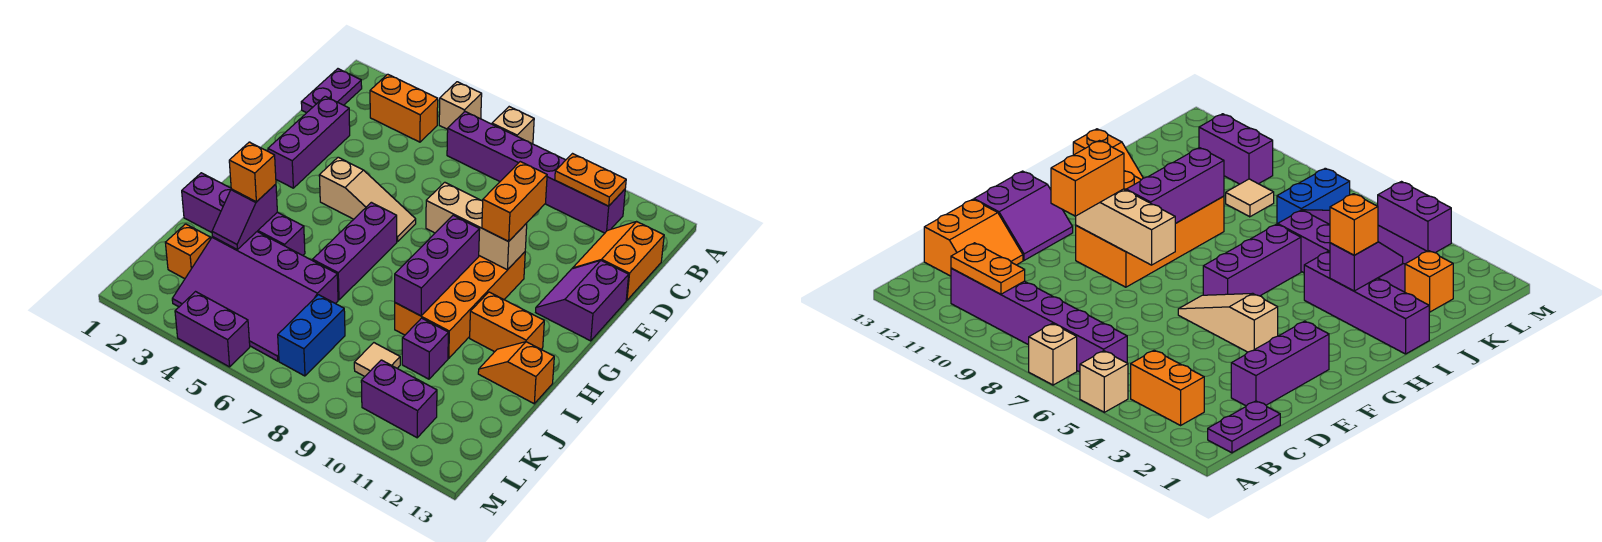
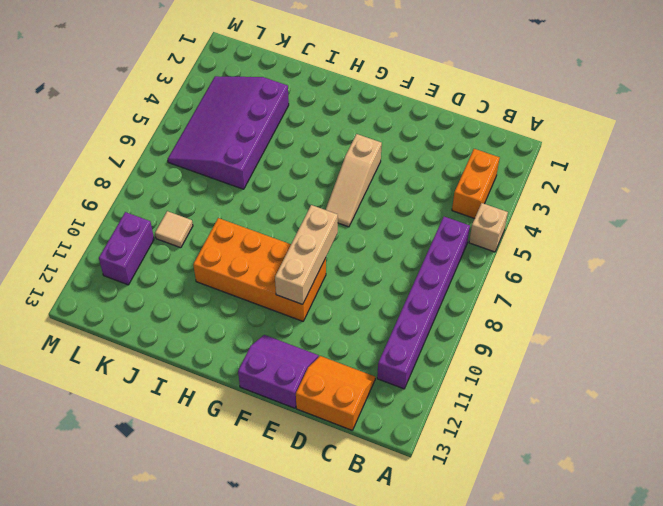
none -> tan 1x1 brick [492,107,534,144]
none -> purple 1x2 plate [301,69,362,113]
none -> purple 1x3 brick [268,96,350,188]

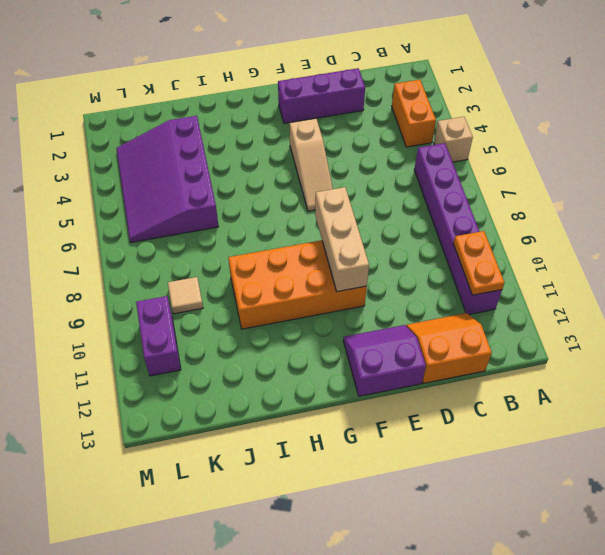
none -> tan 1x1 brick [492,107,534,144]
none -> purple 1x2 plate [301,69,362,113]
none -> purple 1x3 brick [313,202,397,300]

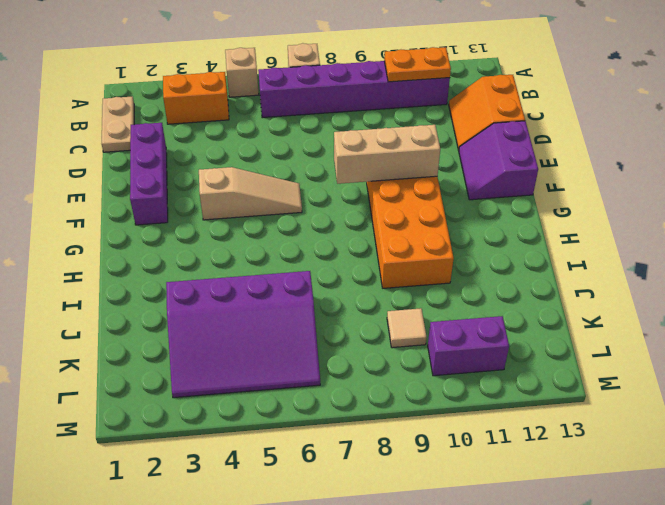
tan 1x2 plate [101,97,134,152] -> purple 1x2 plate [301,69,362,113]
none -> purple 1x3 brick [313,202,397,300]
none -> orange 1x2 brick [470,292,544,352]
none -> purple 1x4 brick [182,173,305,255]

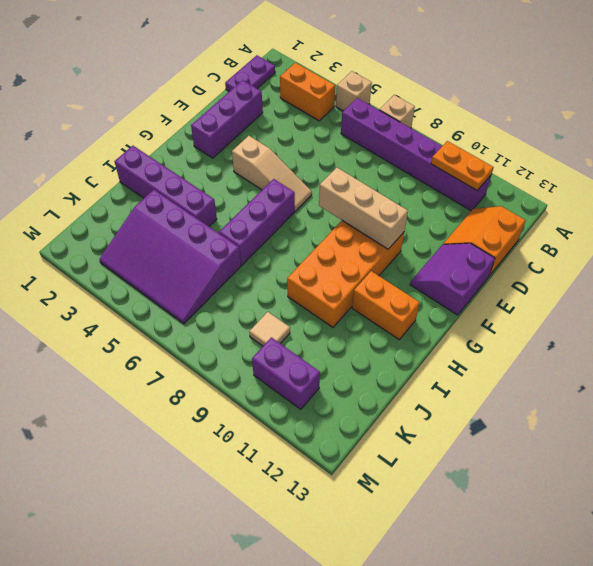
none -> orange 1x2 slope [478,342,554,404]
none -> purple 1x1 brick [402,318,448,379]
none -> orange 1x1 brick [165,224,210,279]

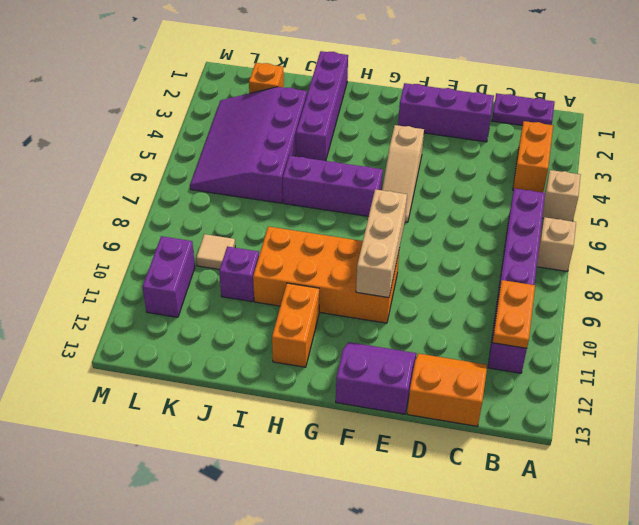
none -> orange 1x2 slope [478,342,554,404]
none -> blue 1x2 brick [278,295,345,376]
none -> purple 1x2 brick [175,292,250,367]

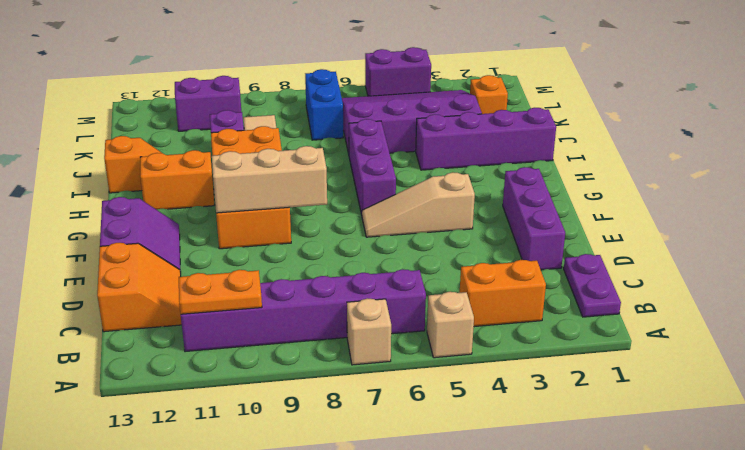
none -> purple 1x3 brick [395,215,480,316]
none -> purple 1x2 slope [212,184,277,249]
none -> orange 1x2 brick [482,162,547,241]

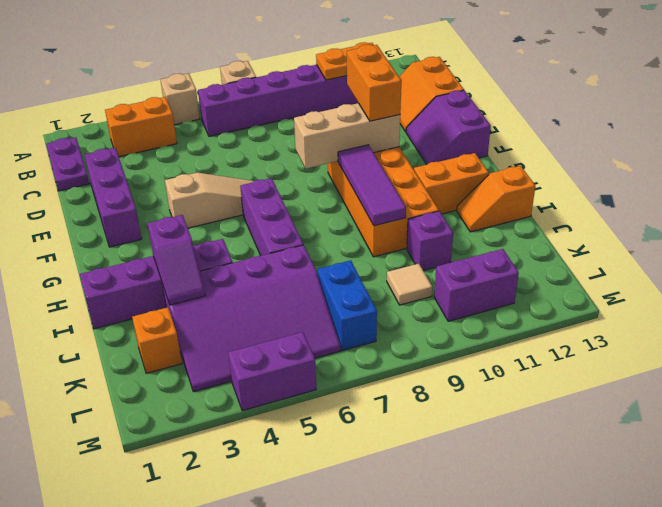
purple 1x3 tile [338,145,406,226] -> purple 1x3 brick [395,215,480,316]
none -> orange 1x1 brick [229,142,276,202]

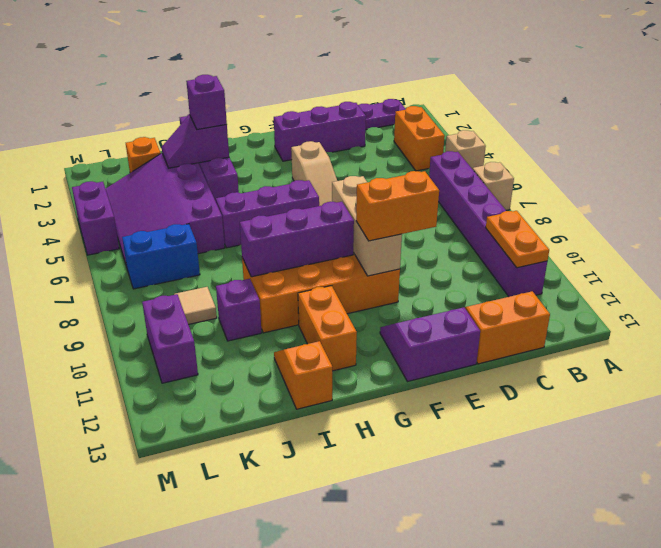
purple 1x1 brick [186,75,227,129] -> orange 1x1 brick [229,142,276,202]

